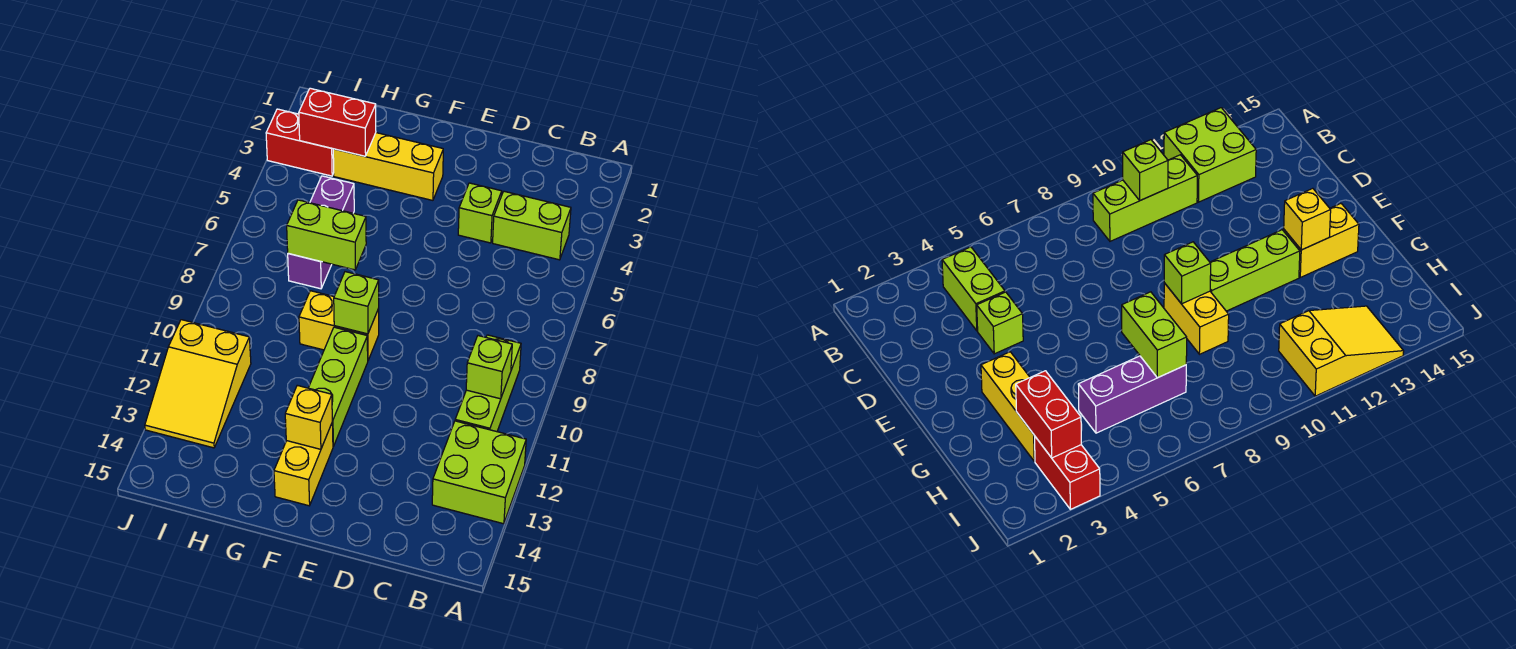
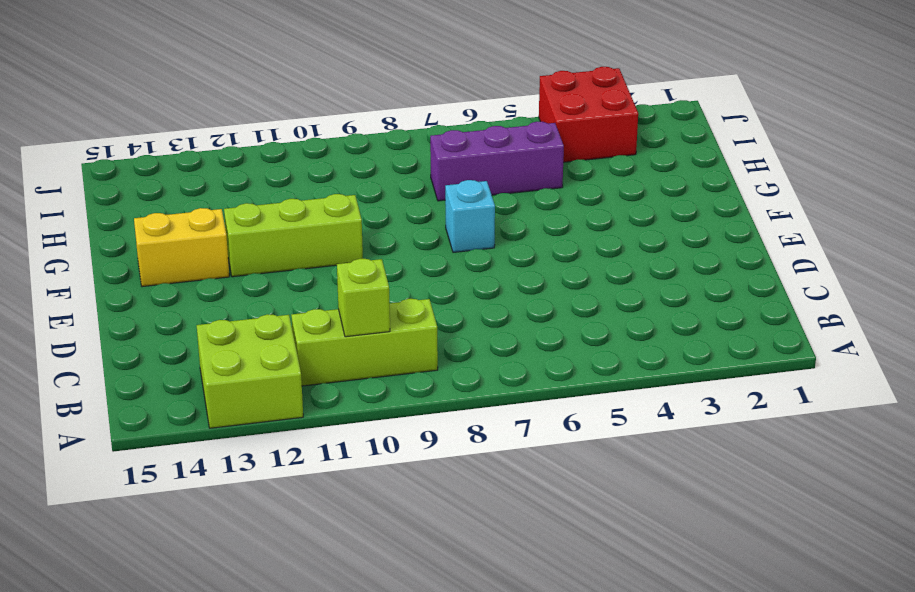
cyan 1x1 brick [445,180,495,252] -> none
red 2x2 brick [539,67,638,162] -> red 1x2 brick [266,109,334,176]
none -> lime 1x2 brick [493,191,571,260]
none -> lime 1x1 brick [458,183,502,243]
none -> yellow 1x3 brick [333,133,443,200]

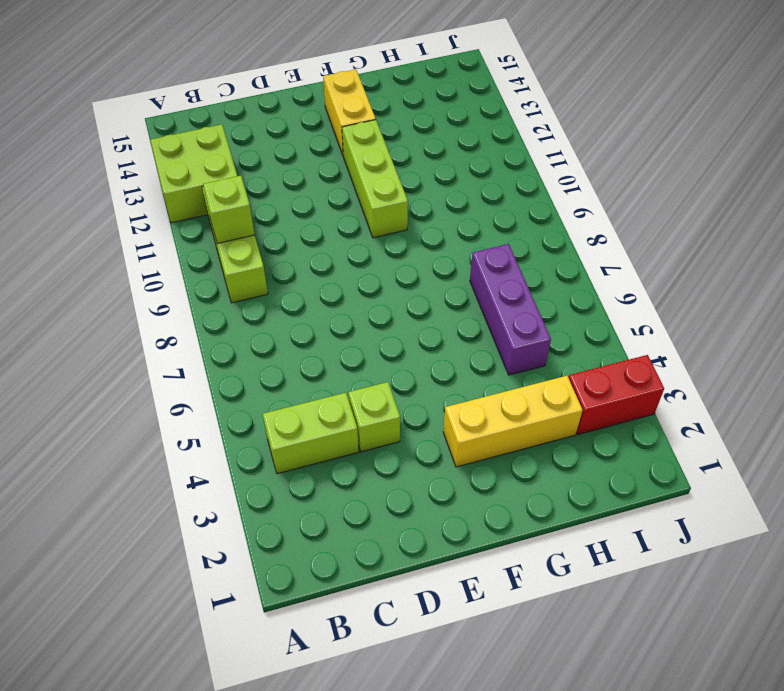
none -> yellow 1x2 brick [299,291,379,360]
none -> yellow 2x3 slope [145,320,251,448]
none -> lime 1x1 brick [334,272,379,334]

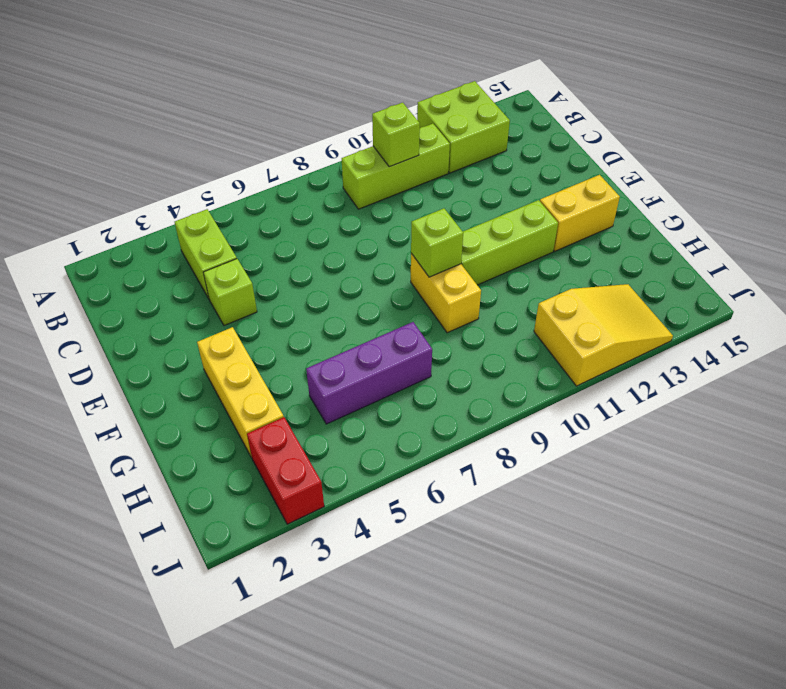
none -> yellow 1x1 brick [285,385,332,449]
none -> lime 1x2 brick [287,200,366,270]
none -> red 1x2 brick [299,88,376,156]

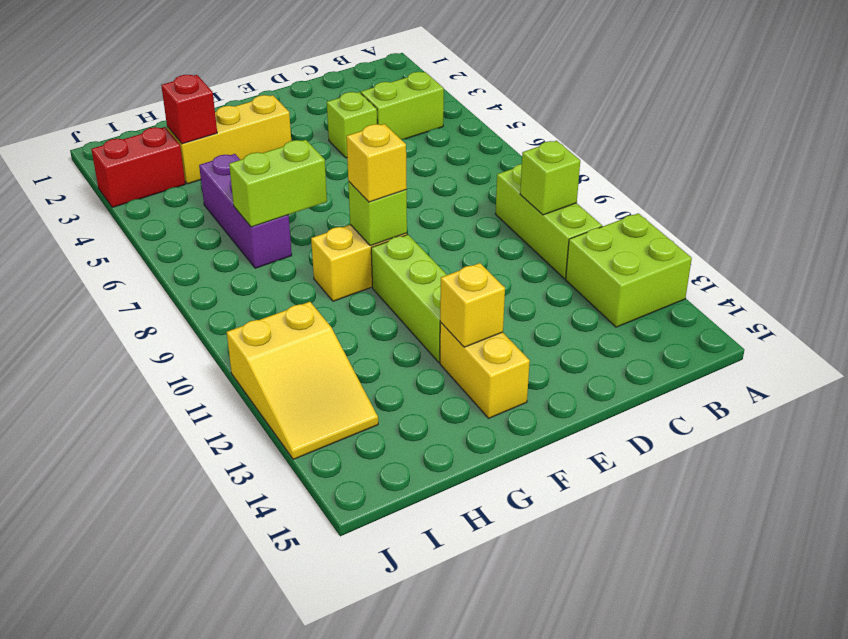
yellow 1x1 brick [346,124,407,202] -> none
red 1x1 brick [161,75,217,144] -> red 1x2 brick [299,88,376,156]

